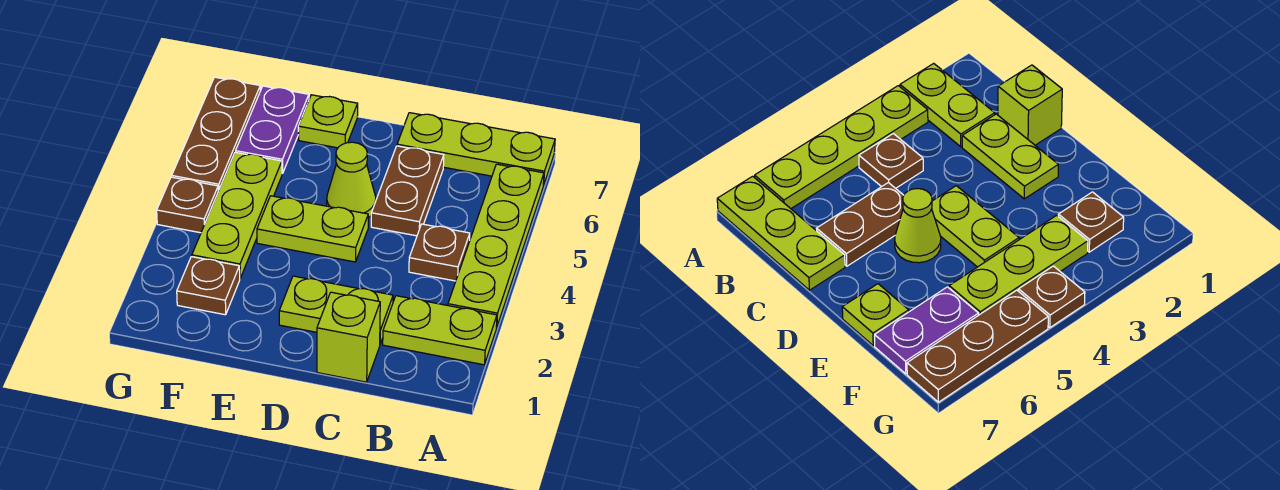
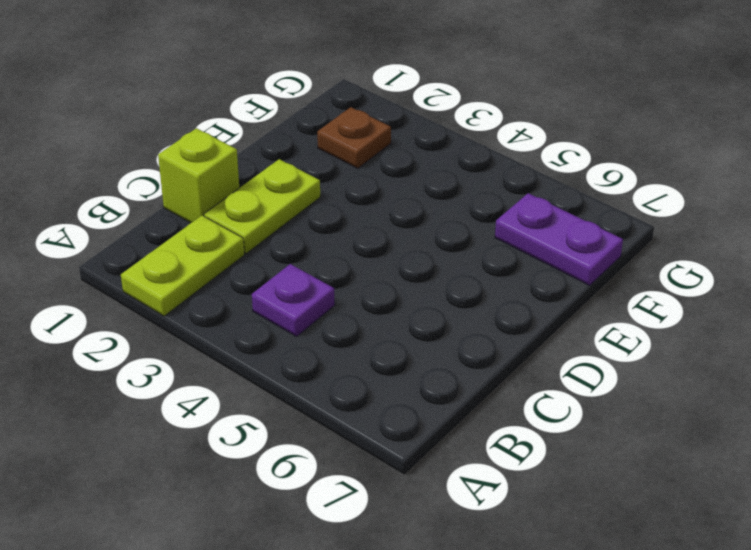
purple 1x1 plate [252,264,335,336] -> brown 1x1 plate [409,224,470,281]
none -> lime 1x4 plate [448,164,544,328]
none -> lime 1x3 plate [397,113,555,185]
none -> brown 1x2 plate [371,146,444,236]

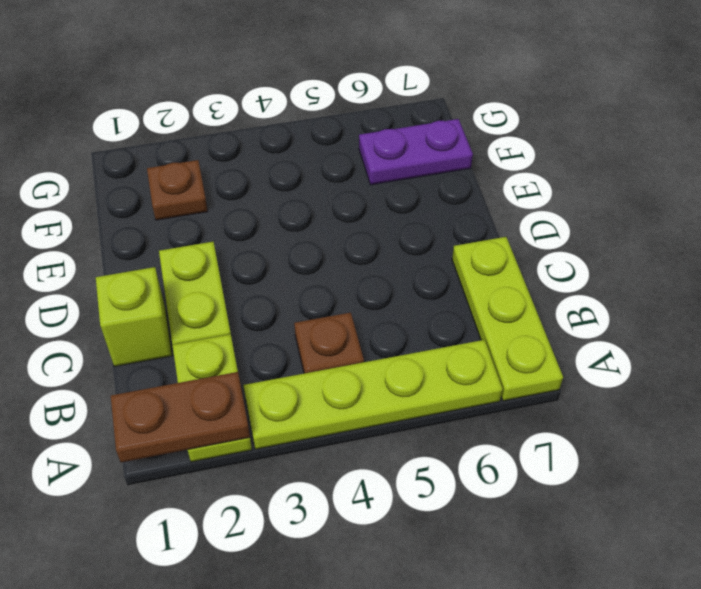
brown 1x2 plate [111,372,250,462] -> brown 1x2 plate moved to [371,146,444,236]
none -> lime 1x2 plate [257,196,368,262]
none -> lime 1x1 cone [327,142,376,218]
none -> lime 1x1 plate [298,95,358,148]

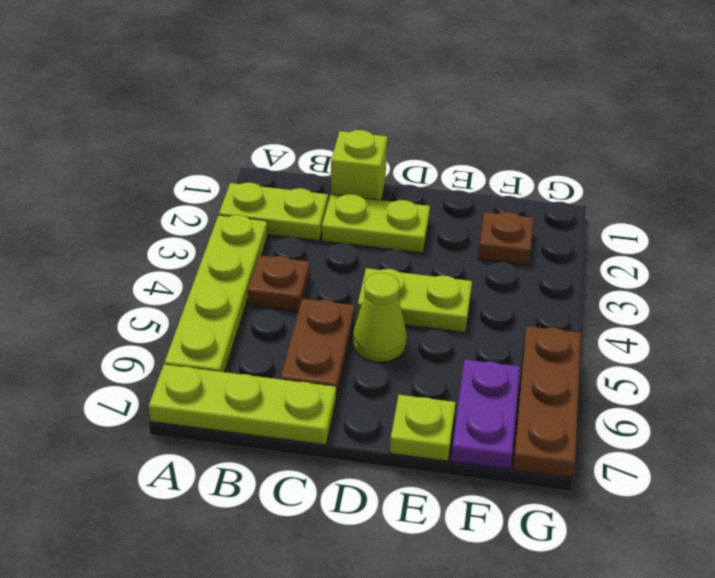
none -> lime 1x3 plate [192,152,282,278]
none -> brown 1x1 plate [157,177,218,233]

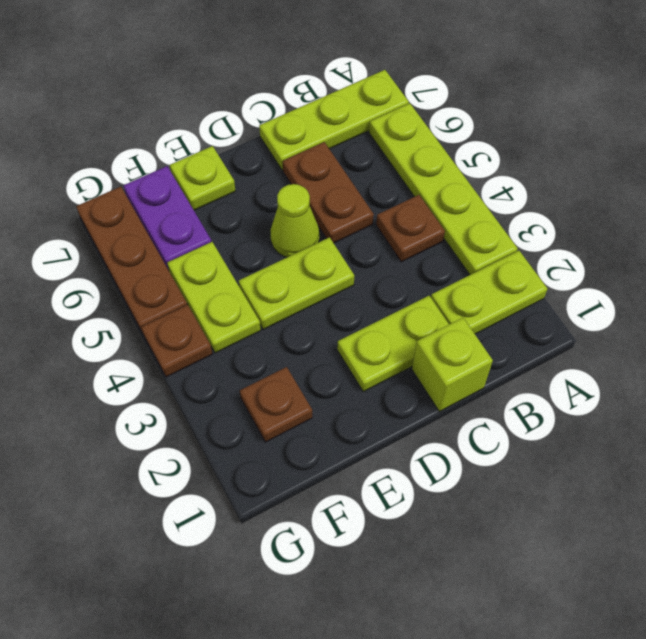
lime 1x2 plate [167,242,261,353] -> lime 1x3 plate [192,152,282,278]

